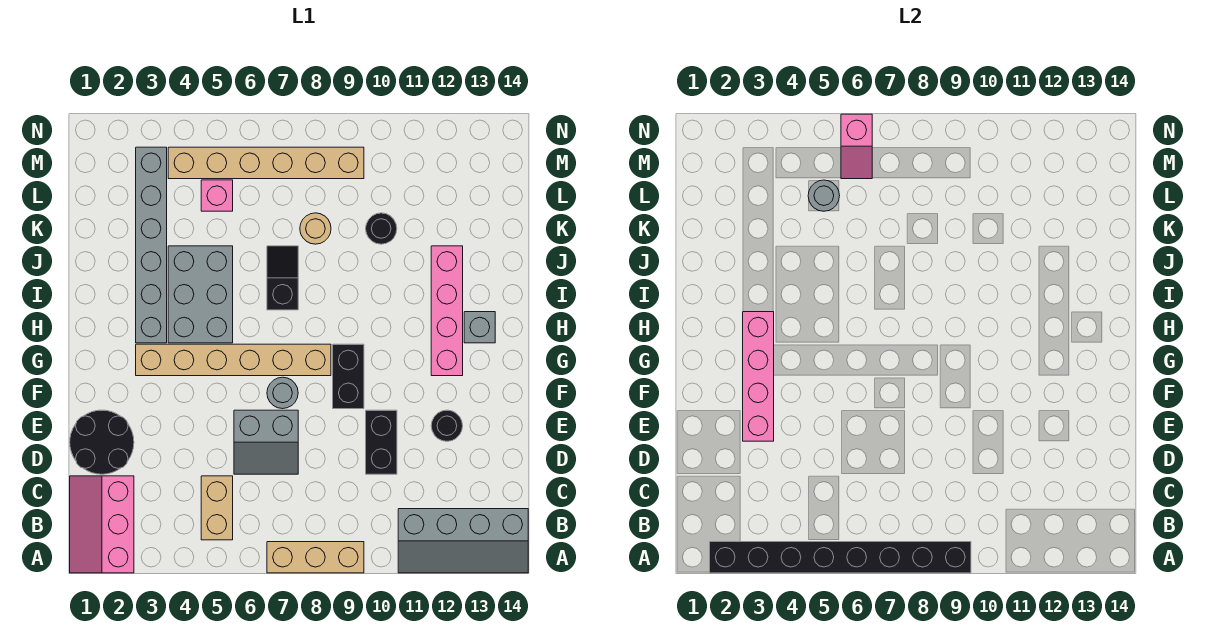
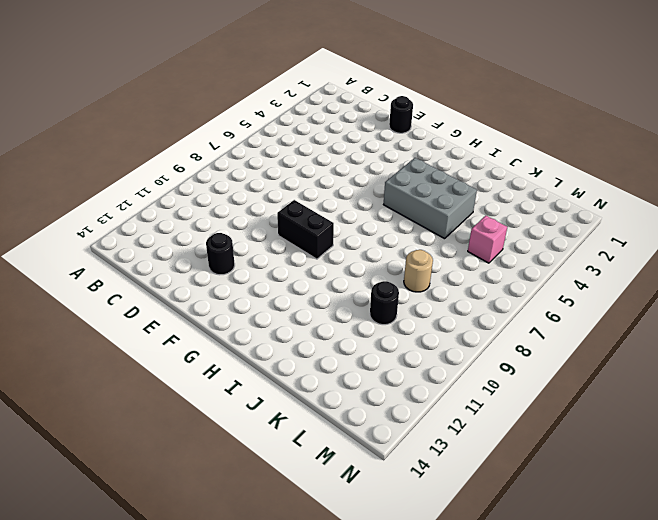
black 1x1 round brick [389,96,413,133] -> black 2x2 round brick [70,410,134,474]
none -> pink 2x3 slope [70,476,134,573]
none -> tan 1x3 brick [267,542,364,573]
none -> grey 2x4 slope [398,509,528,573]

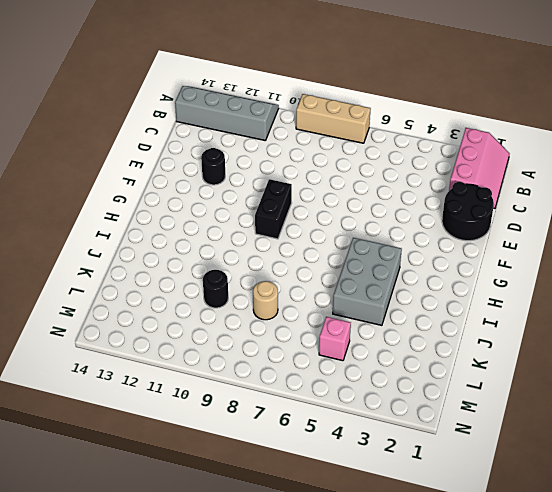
none -> tan 1x2 brick [201,476,233,540]
none -> grey 2x2 slope [234,410,298,474]
none -> black 1x2 brick [366,410,397,474]

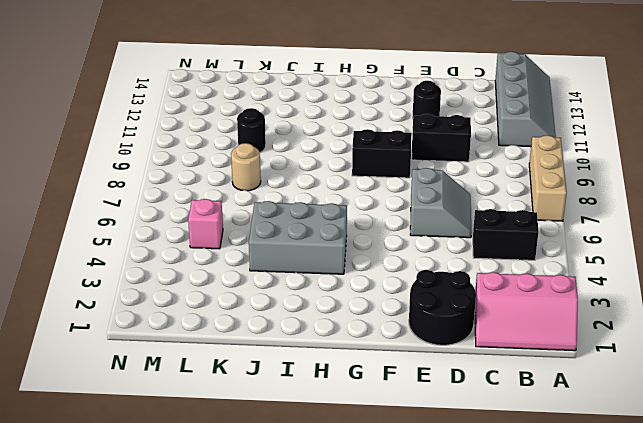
black 1x2 brick [473,209,538,260] -> tan 1x2 brick [201,476,233,540]
none -> grey 1x1 round brick [267,377,298,409]
none -> tan 1x6 brick [136,344,331,376]
none -> pink 1x4 brick [431,246,463,376]

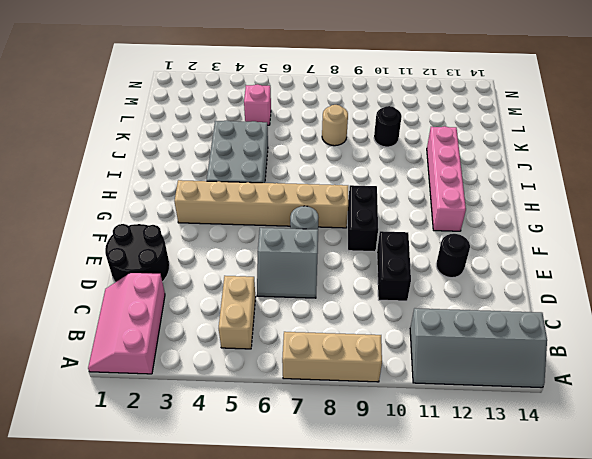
none -> grey 1x6 brick [136,147,167,343]
none -> grey 1x1 brick [464,312,495,343]
none -> black 1x2 slope [267,246,298,310]

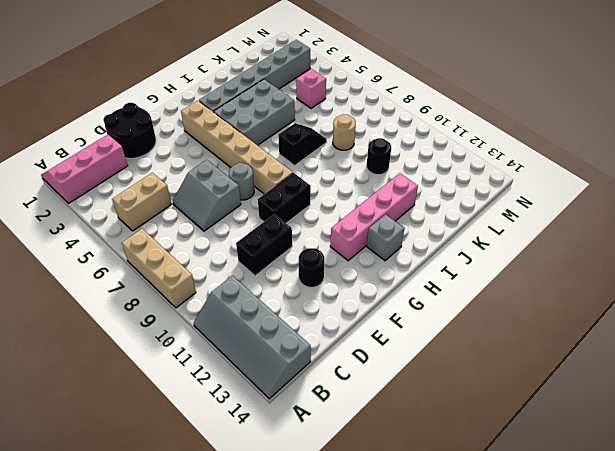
none -> tan 1x6 brick [168,147,364,179]
none -> black 1x8 brick [710,542,971,573]
none -> pink 1x4 brick [743,312,774,441]

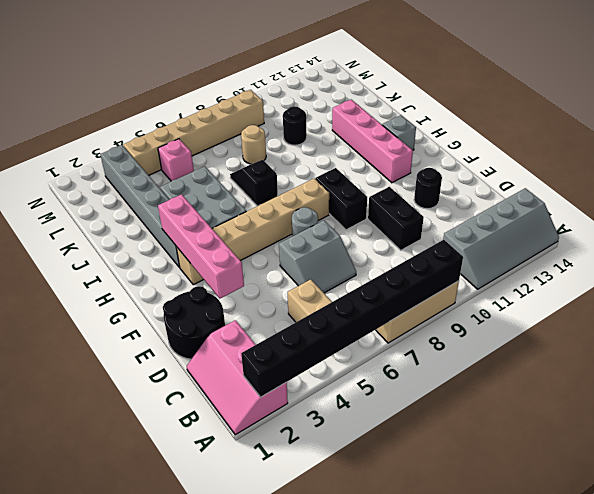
none -> grey 1x1 round brick [808,180,840,211]
none -> pink 1x2 slope [841,114,872,179]

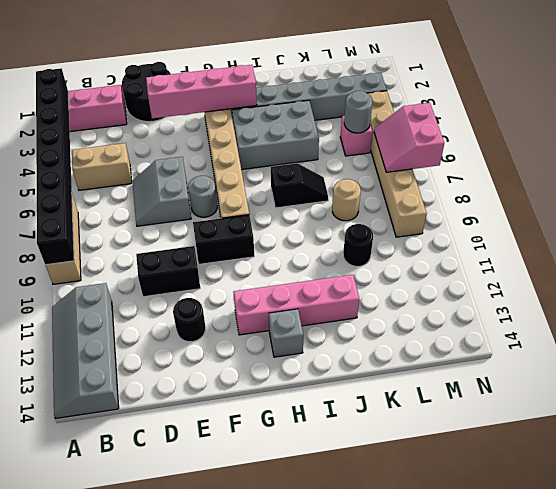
pink 2x2 slope [374,103,444,172] -> pink 1x2 slope [841,114,872,179]

